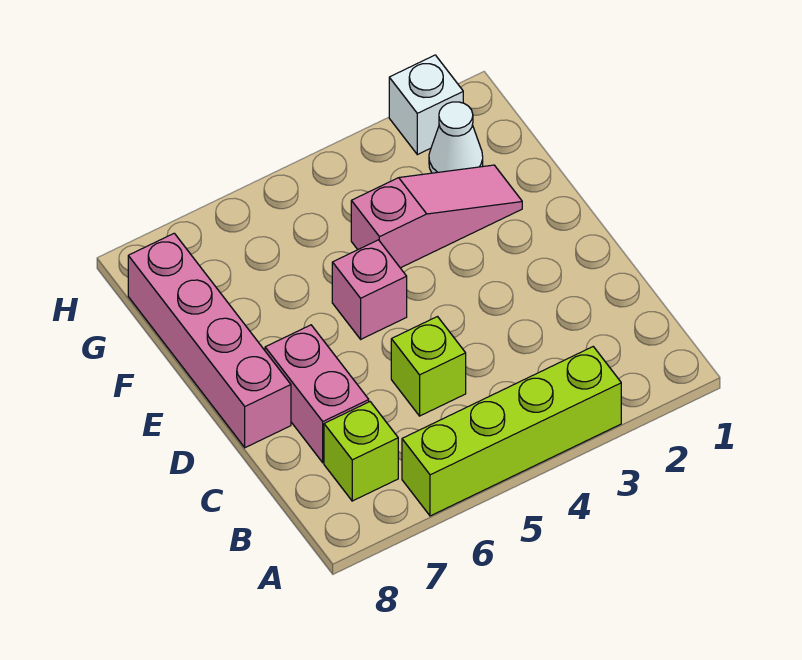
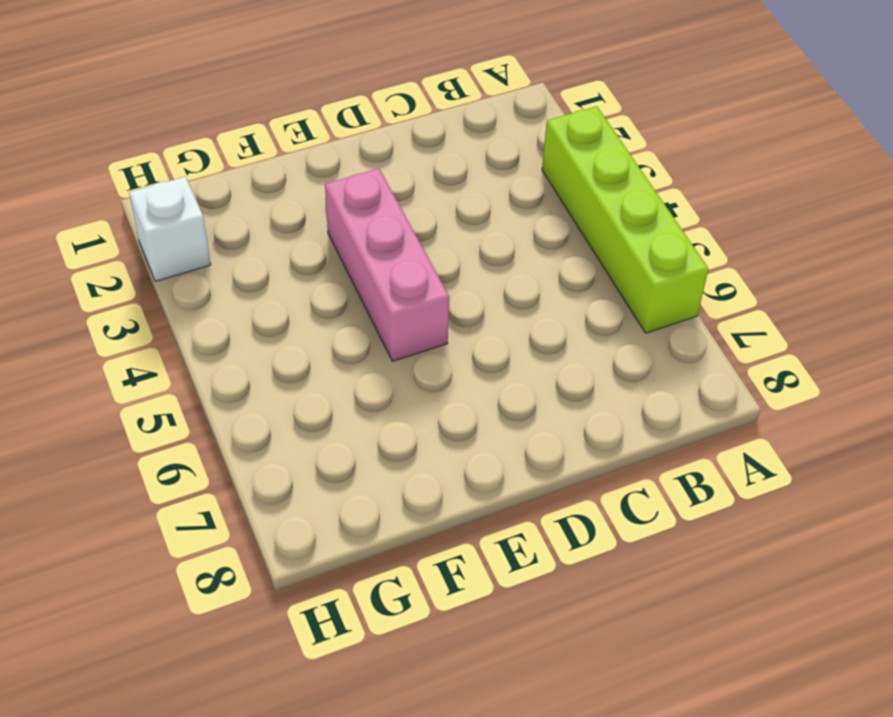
pink 1x3 brick [325,169,449,361] -> pink 1x1 brick [332,240,407,339]
none -> lime 1x1 brick [324,402,398,501]
none -> lime 1x1 brick [391,317,466,416]

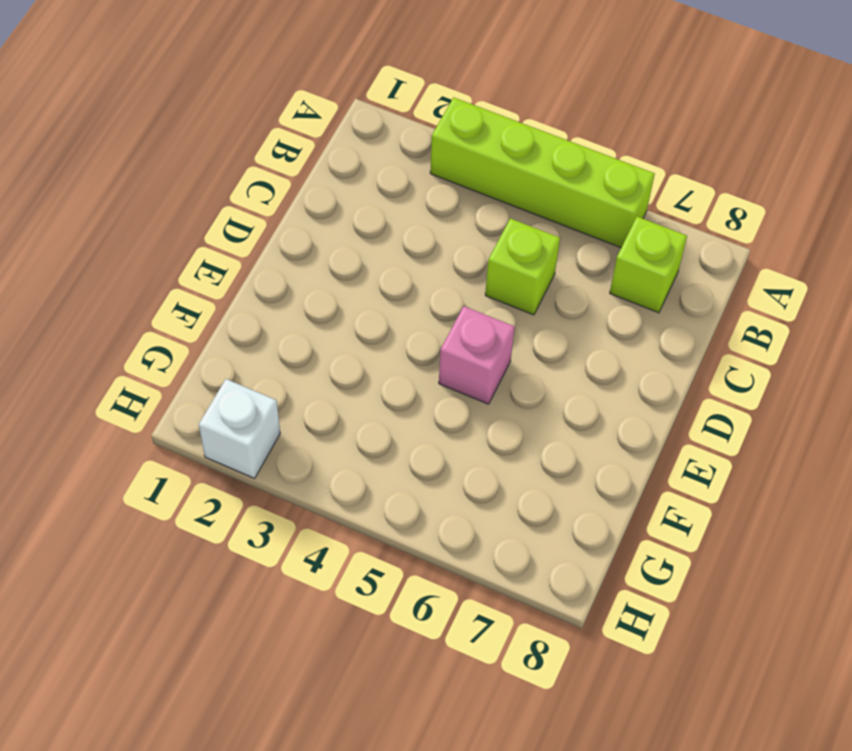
none -> pink 1x2 brick [265,325,369,463]
none -> pink 1x4 brick [128,233,291,448]

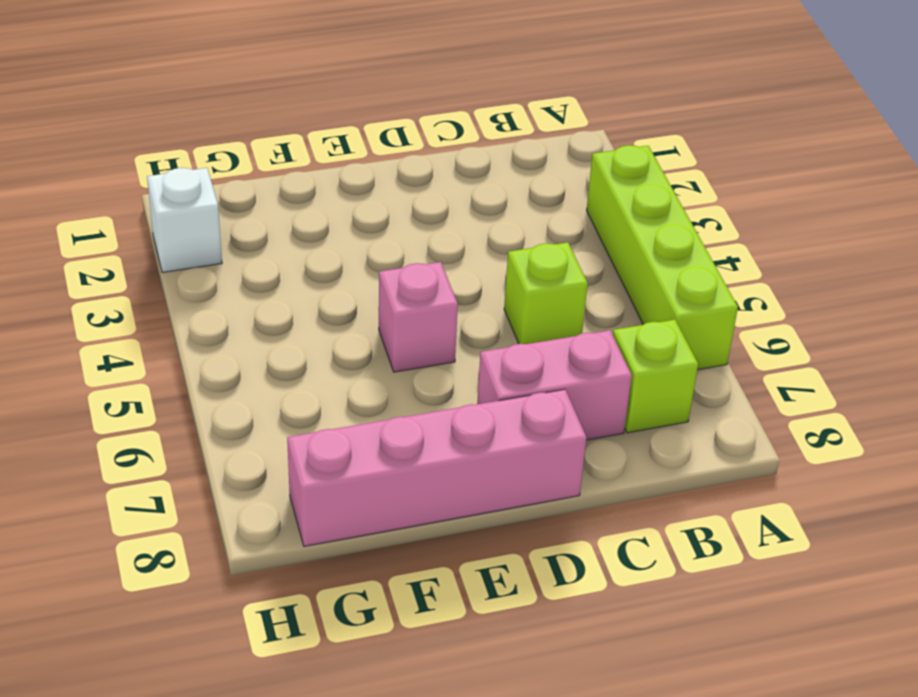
none -> pink 1x3 slope [351,165,522,268]
none -> white 1x1 cone [429,102,483,173]

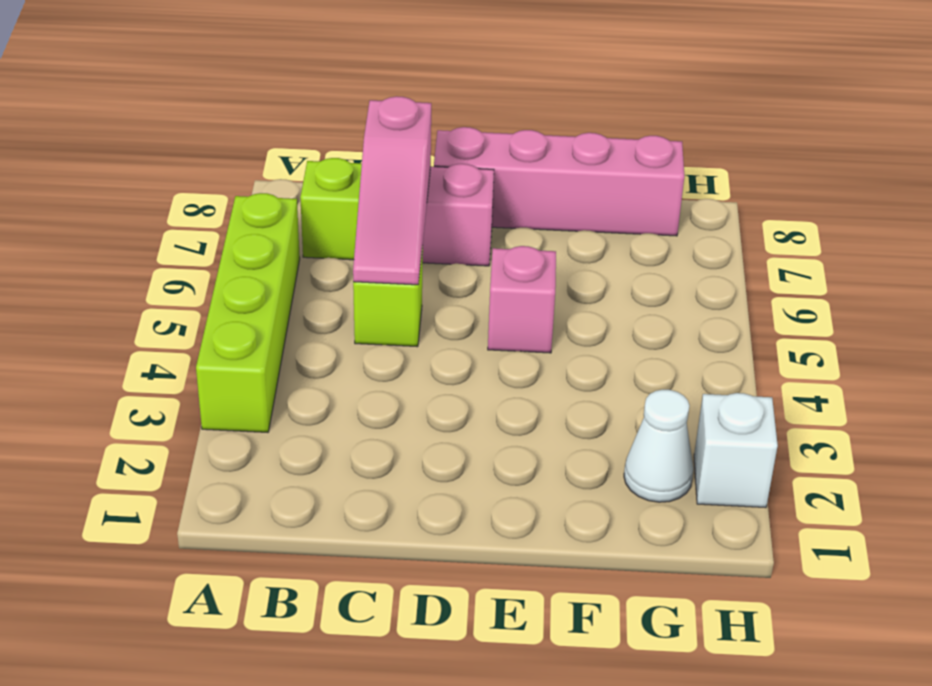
pink 1x3 slope [353,96,431,285] -> pink 1x3 slope moved to [351,165,522,268]

